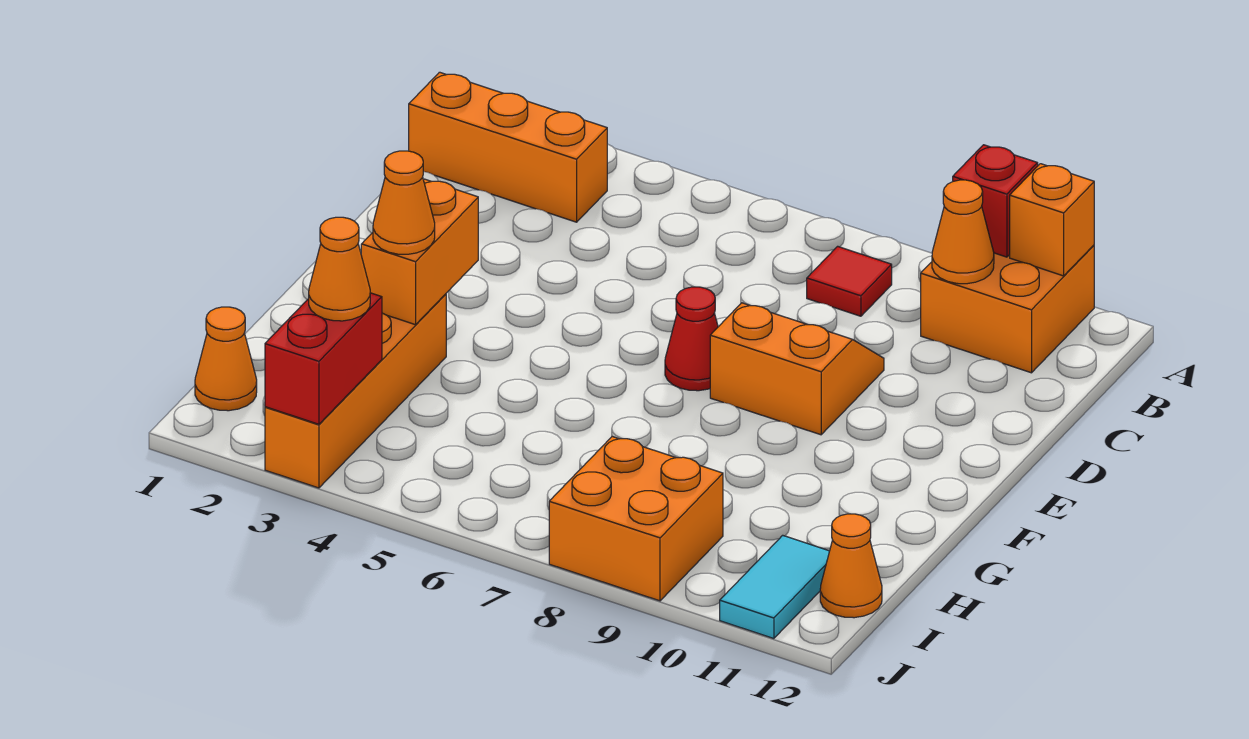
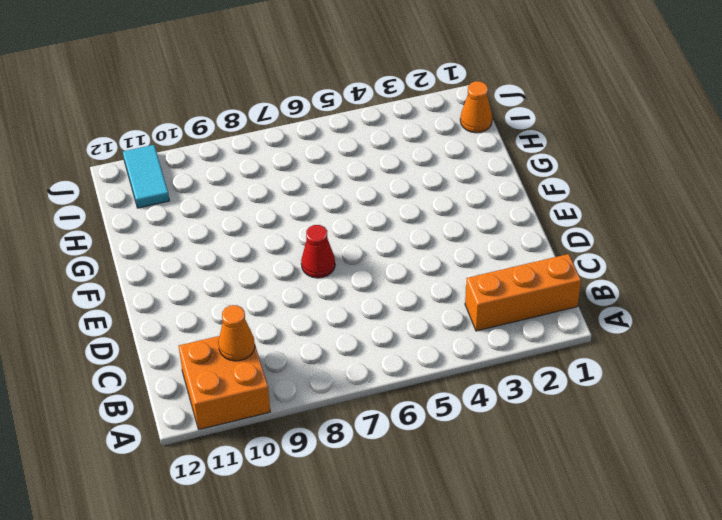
none -> red 1x1 tile [807,246,892,316]
none -> orange 2x2 slope [710,303,884,435]
none -> orange 1x4 brick [265,294,446,488]

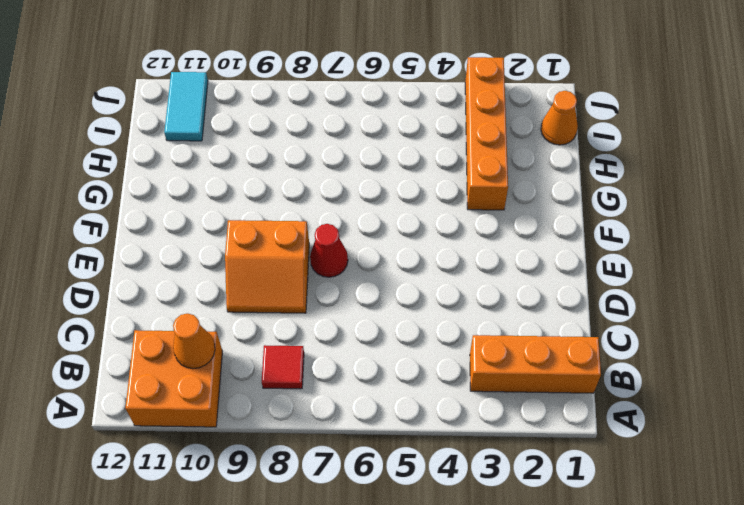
none -> orange 2x2 brick [549,437,723,601]
none -> orange 1x1 cone [820,514,882,618]
none -> red 1x1 brick [953,145,1038,257]

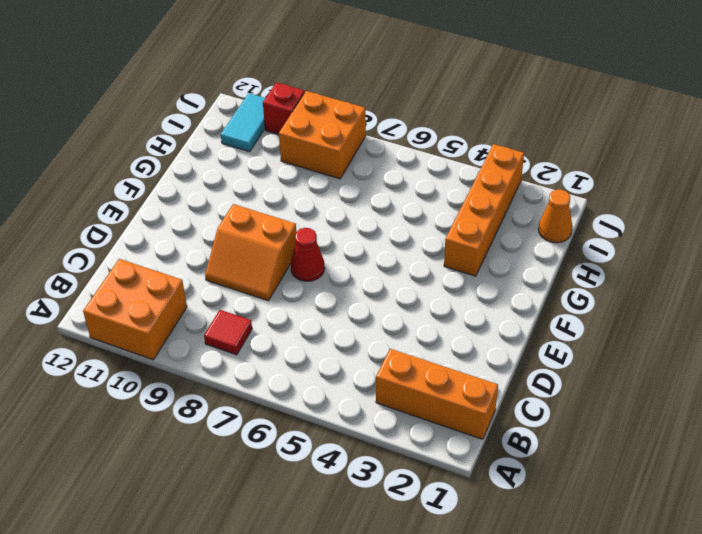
red 1x1 brick [263,82,305,134] -> red 1x1 brick moved to [953,145,1038,257]
none -> orange 1x1 cone [820,514,882,618]
none -> orange 1x1 brick [1010,164,1094,276]
none -> orange 1x1 cone [932,180,994,284]

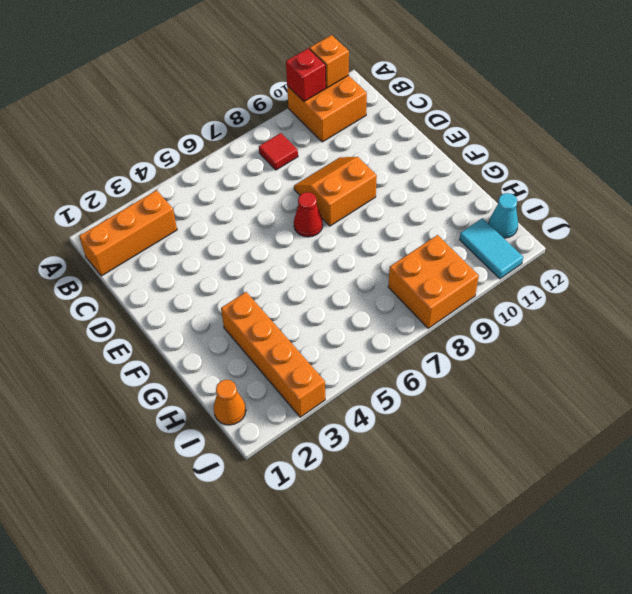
cyan 1x1 cone [489,193,518,238] -> orange 1x1 cone [820,514,882,618]
none -> orange 1x1 cone [932,180,994,284]
none -> orange 1x2 brick [361,179,478,325]
none -> red 1x2 brick [265,293,382,424]

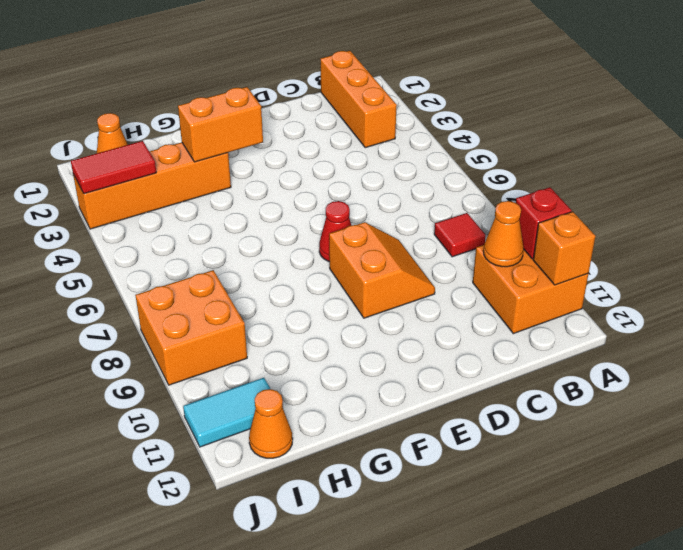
red 1x2 tile [71,141,156,194] -> red 1x2 brick [265,293,382,424]
none -> orange 1x1 cone [373,151,435,254]
none -> orange 1x1 cone [309,217,370,321]

